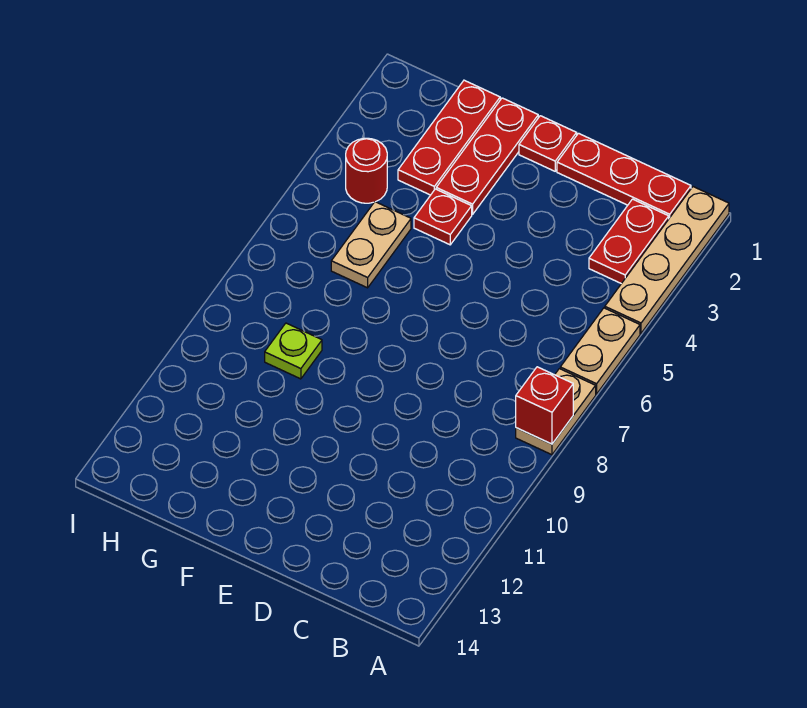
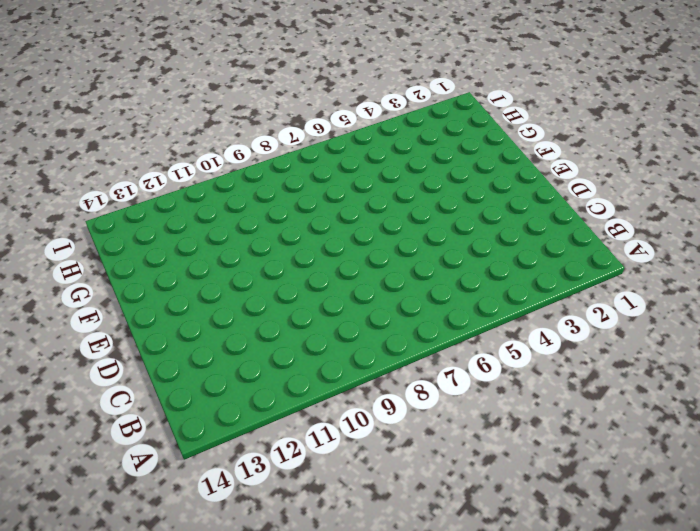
none -> tan 1x4 plate [605,187,729,333]
none -> tan 1x2 plate [560,308,640,394]
none -> tan 1x2 plate [516,369,596,455]

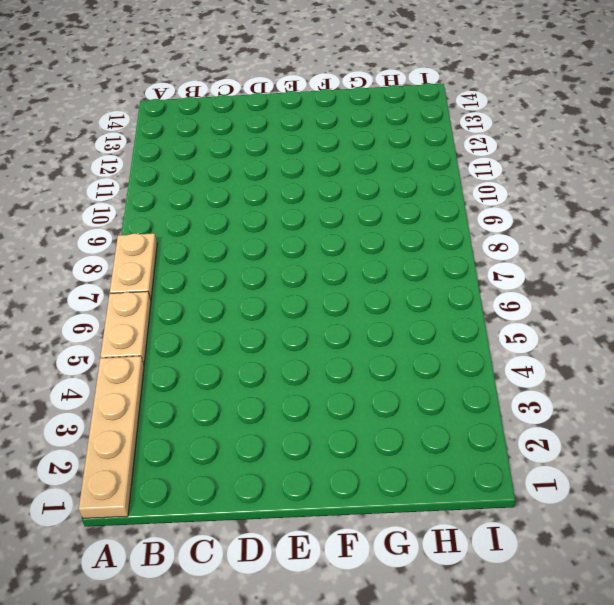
none -> red 1x3 plate [557,133,691,218]
none -> red 1x2 plate [589,199,669,284]
none -> red 1x1 plate [519,116,577,171]

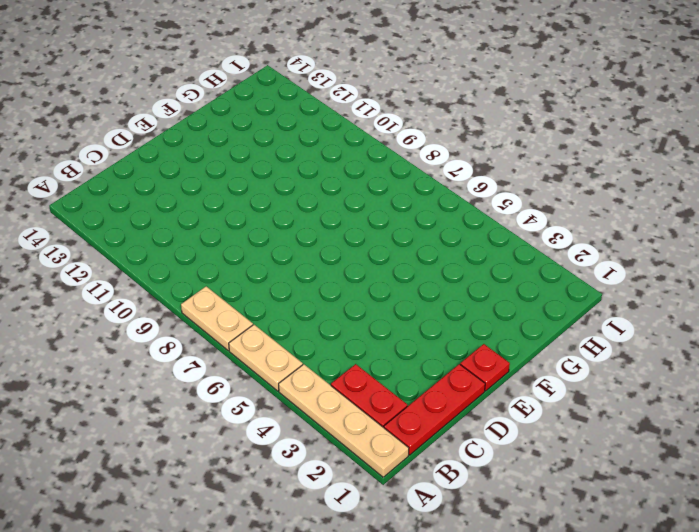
none -> red 1x3 plate [436,98,538,214]
none -> red 1x1 plate [414,189,472,245]
none -> red 1x3 plate [398,80,500,195]

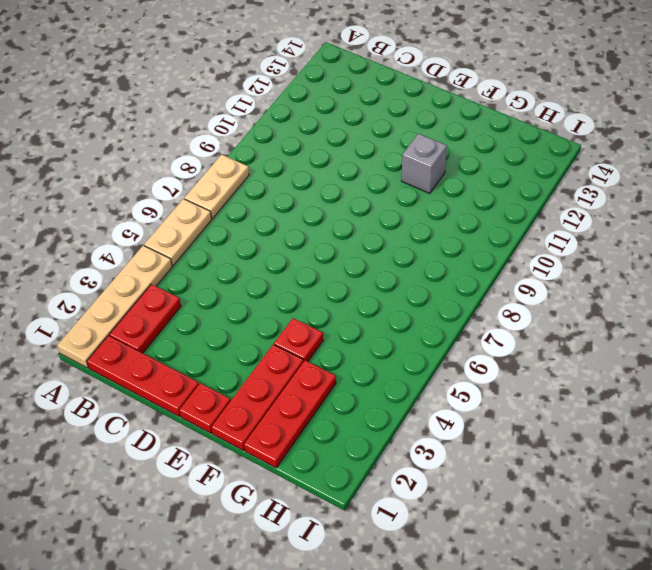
grey 1x1 brick [402,134,447,193] -> none
none -> tan 1x2 plate [331,202,411,288]
none -> lime 1x1 plate [265,323,322,379]
none -> red 1x1 round brick [346,138,387,203]

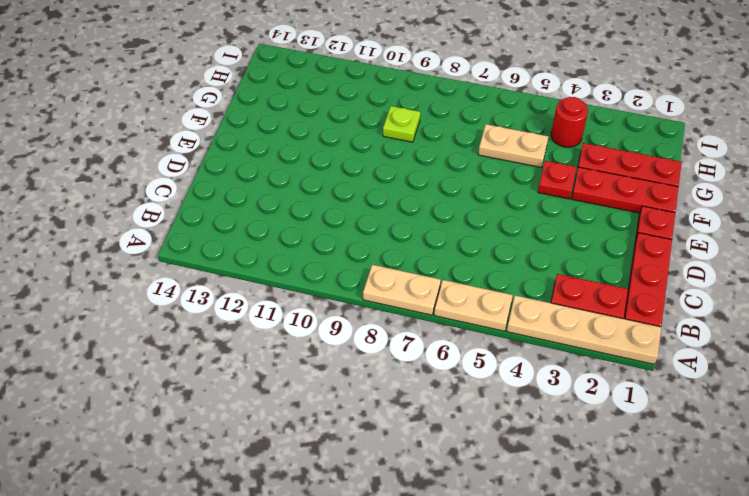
none -> red 1x1 brick [516,367,573,444]

